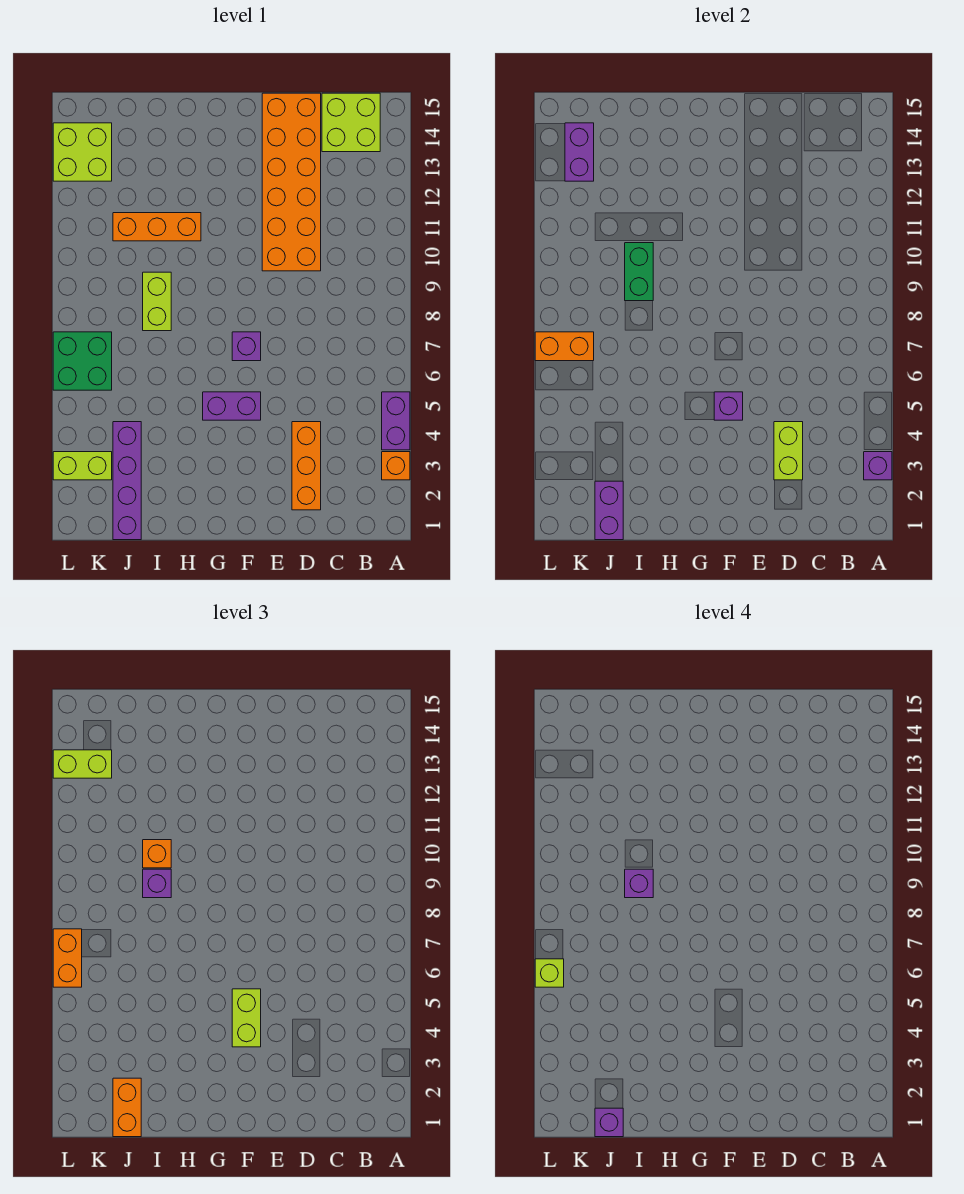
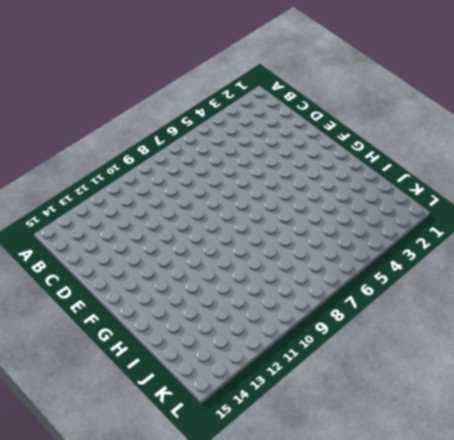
none -> orange 1x1 brick [382,452,410,480]
none -> purple 1x2 brick [382,392,410,450]
none -> lime 2x2 brick [322,93,380,152]

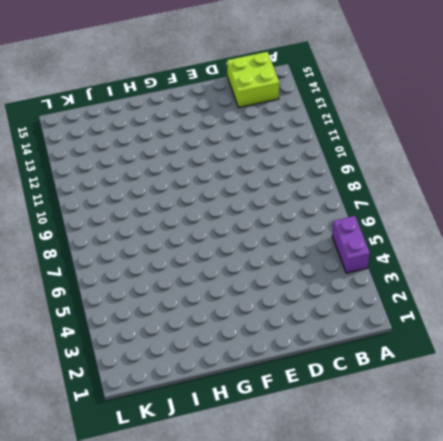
none -> orange 1x1 brick [382,452,410,480]
none -> orange 1x3 brick [292,422,321,510]
none -> orange 2x6 brick [262,93,321,271]

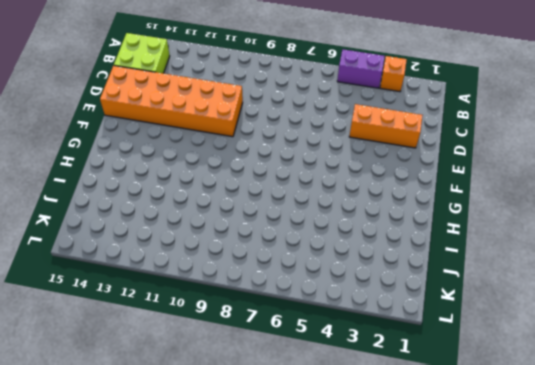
none -> purple 1x2 brick [203,392,261,420]
none -> purple 1x1 brick [232,332,261,361]
none -> orange 1x3 brick [113,213,201,241]

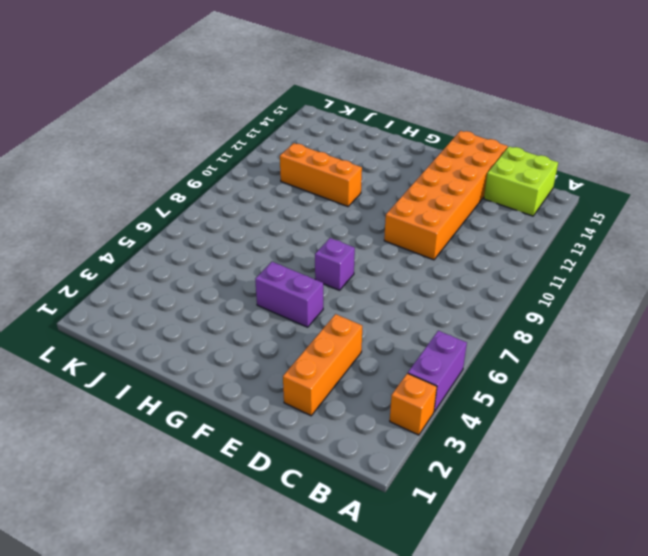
none -> lime 1x2 brick [143,272,171,331]
none -> purple 1x4 brick [113,422,141,540]
none -> lime 1x2 brick [53,452,112,480]

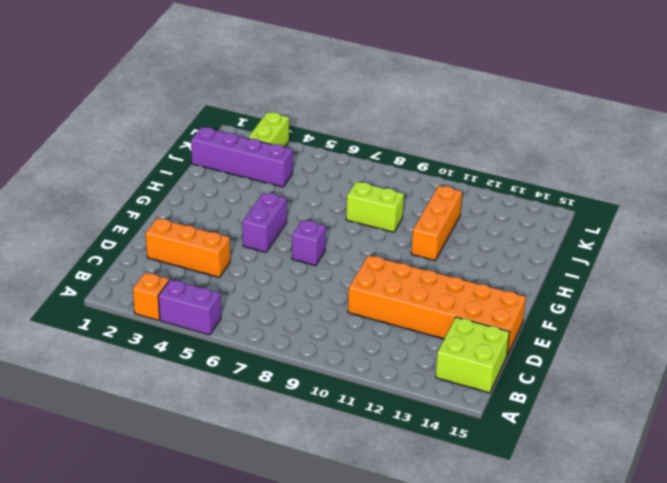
none -> green 2x2 brick [53,332,112,390]
none -> lime 2x2 brick [53,123,112,181]
none -> purple 1x1 brick [864,452,892,480]

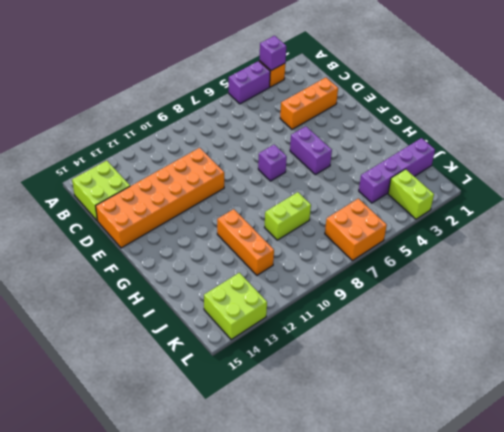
orange 2x2 brick [325,199,387,261] -> green 2x2 brick [53,332,112,390]
none -> lime 1x2 brick [774,422,803,480]
none -> purple 1x1 brick [714,392,743,420]
none -> green 1x2 brick [625,243,653,301]

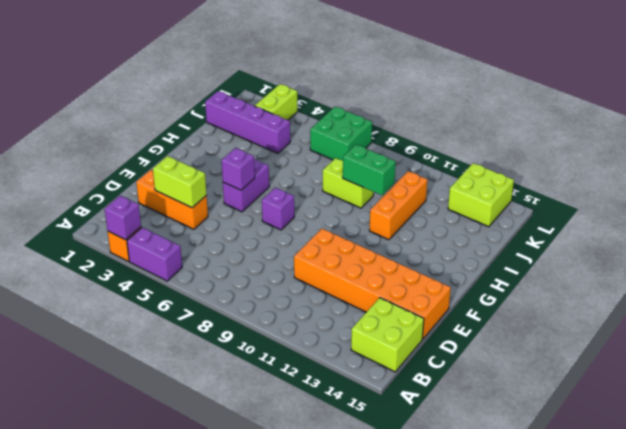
none -> purple 1x2 brick [595,481,623,540]
none -> orange 1x2 brick [535,332,594,361]
none -> purple 1x2 brick [565,123,594,181]

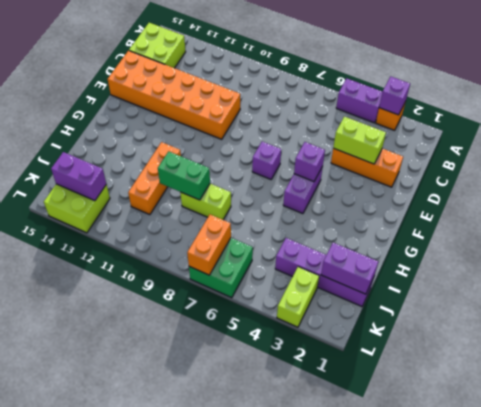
none -> lime 1x2 brick [232,989,261,1047]
none -> purple 1x1 brick [143,869,171,898]
none -> orange 1x1 brick [143,840,171,868]

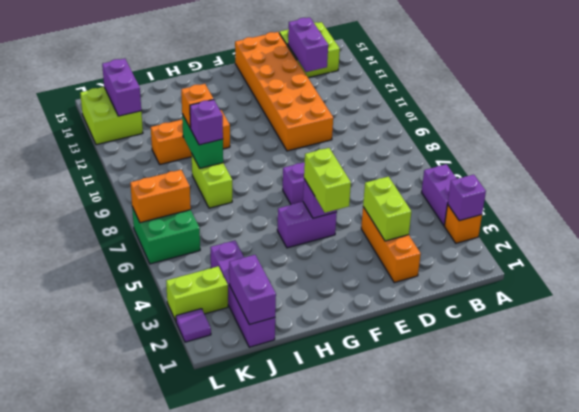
purple 1x2 brick [288,17,328,72] -> none
purple 1x1 tile [176,309,211,342] -> none
none -> orange 1x2 brick [113,1078,141,1137]
none -> lime 1x2 brick [53,750,112,778]
none -> orange 1x2 brick [53,929,82,987]

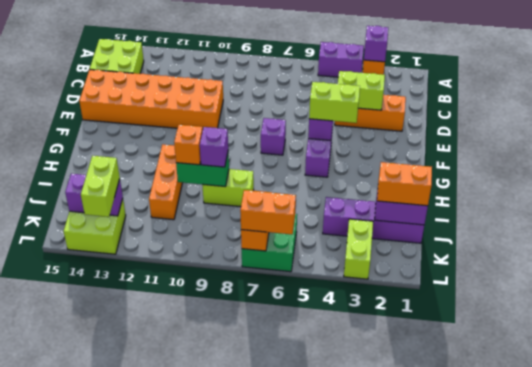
none -> purple 1x1 brick [625,869,653,898]
none -> purple 1x1 brick [595,1108,623,1137]
none -> lime 1x1 brick [535,959,564,987]

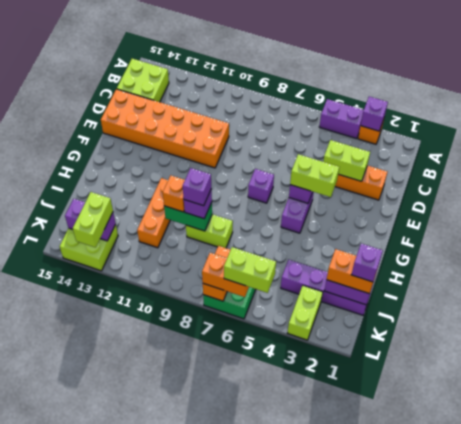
lime 1x2 brick [224,247,276,293] -> lime 1x1 brick [535,959,564,987]

